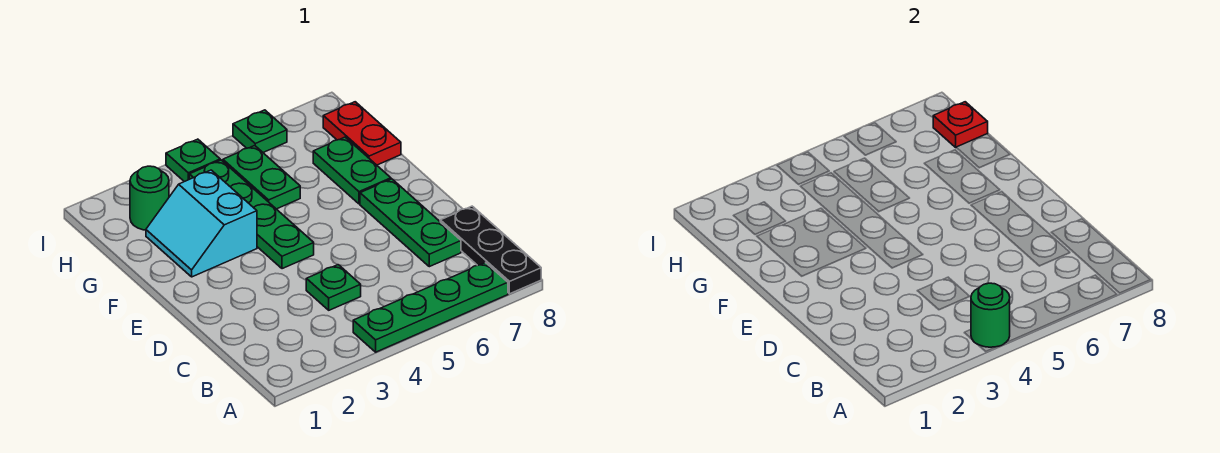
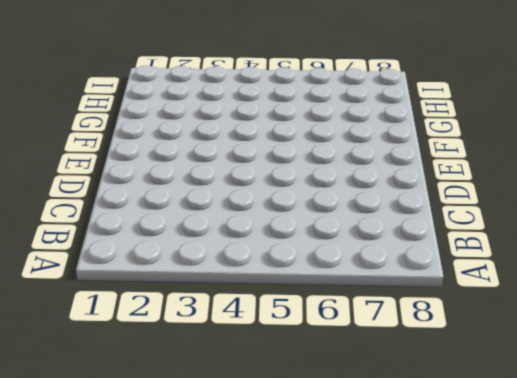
none -> green 1x4 plate [353,263,508,352]
none -> black 1x3 plate [440,206,541,294]
none -> green 1x1 plate [306,265,361,310]

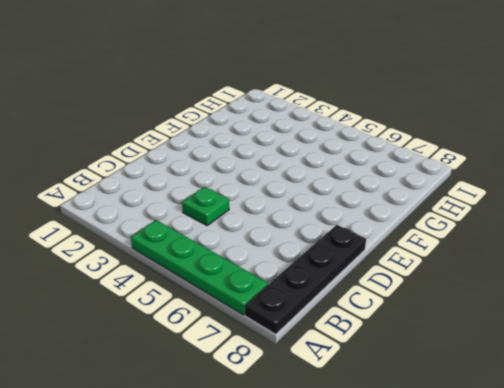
black 1x4 plate [245,225,366,334] -> black 1x3 plate [440,206,541,294]
none -> green 1x3 plate [360,179,461,267]
none -> green 1x4 plate [189,160,314,269]
none -> cyan 2x2 slope [146,170,257,277]

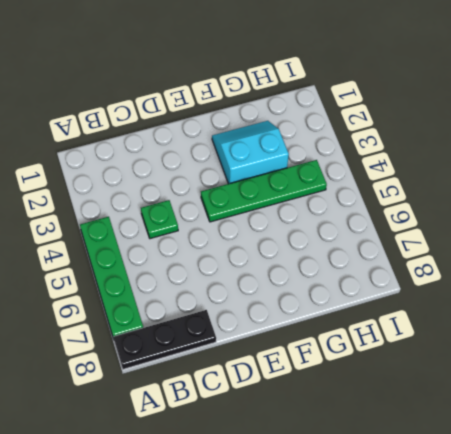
none -> green 1x3 plate [360,179,461,267]
none -> green 1x2 plate [313,137,391,204]
none -> green 1x2 plate [223,146,300,209]

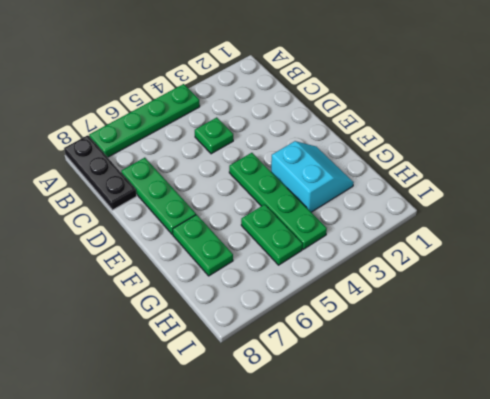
none -> red 1x2 plate [323,102,401,165]
none -> green 1x1 round brick [130,166,169,230]
none -> green 1x1 plate [166,139,220,182]

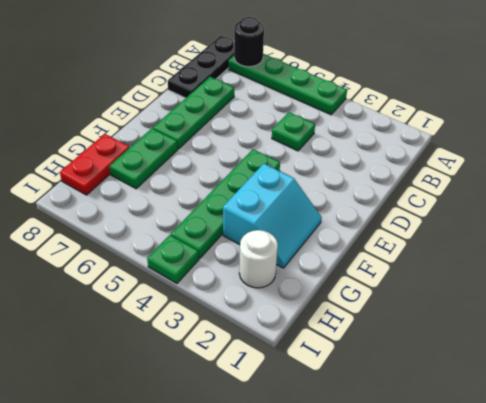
black 1x1 round brick [234,17,264,67] -> none
white 1x1 round brick [239,230,278,288] -> green 1x1 round brick [130,166,169,230]
none -> green 1x2 plate [223,146,300,209]
none -> green 1x1 plate [233,110,287,152]
none -> green 1x1 round brick [971,283,1010,347]

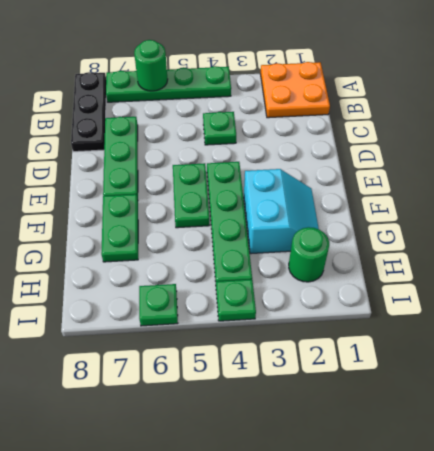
orange 2x2 plate [261,62,330,118] -> none
green 1x1 round brick [134,40,168,91] -> green 1x1 round brick moved to [971,283,1010,347]
green 1x2 plate [173,163,209,228] -> green 1x2 plate moved to [223,146,300,209]
none -> red 1x2 plate [323,102,401,165]
none -> red 1x1 plate [933,102,988,147]

